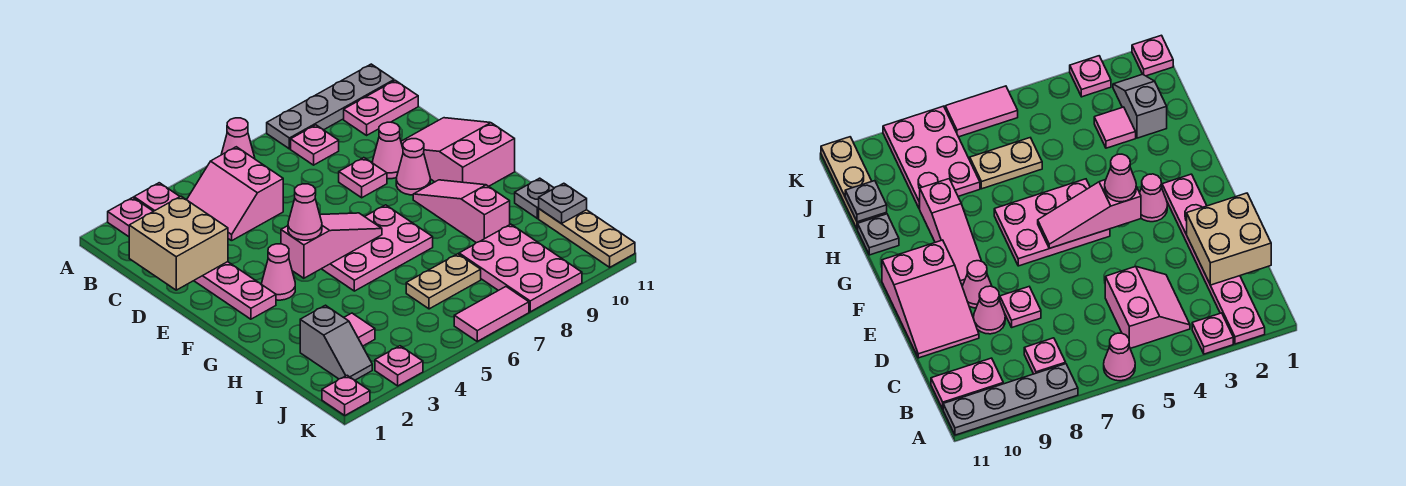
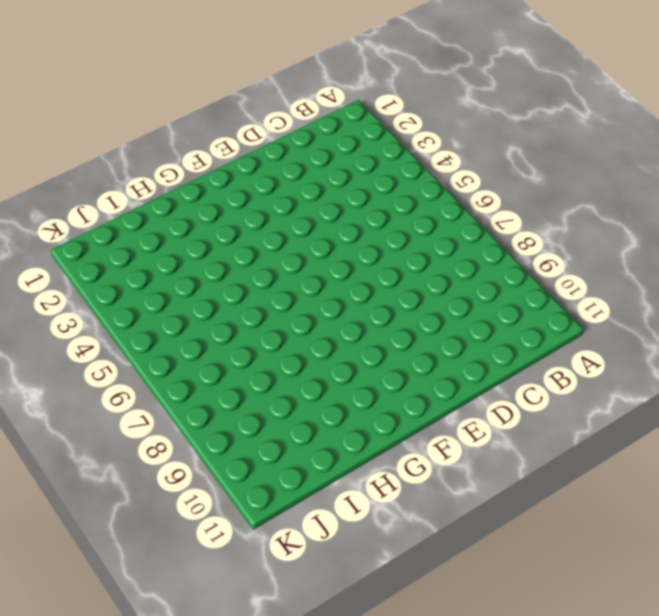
none -> pink 1x6 plate [108,198,276,319]
none -> pink 1x1 plate [134,183,180,211]
none -> pink 1x1 cone [221,118,255,159]

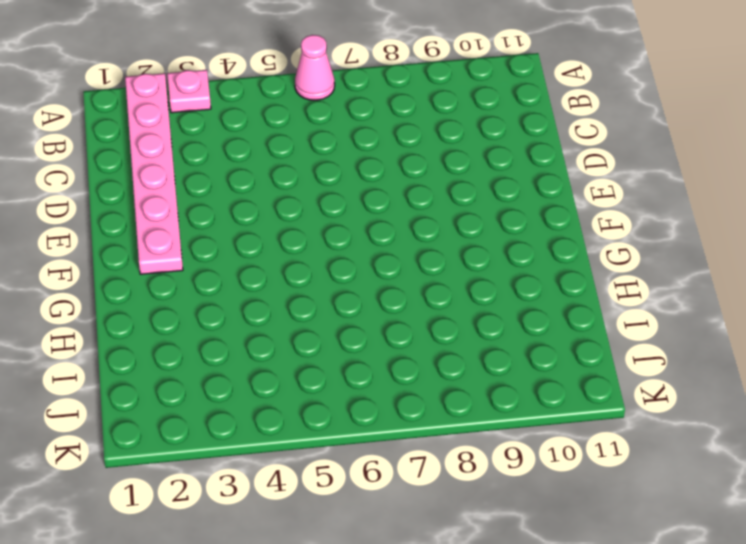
none -> grey 1x4 plate [267,64,394,149]
none -> pink 2x2 slope [187,147,283,241]
none -> pink 1x1 plate [291,125,339,165]

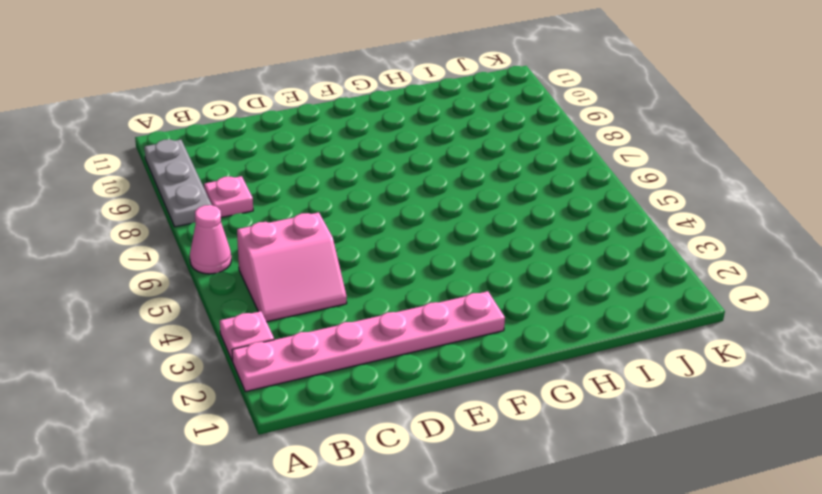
grey 1x3 plate [144,139,212,227] -> grey 1x4 plate [267,64,394,149]
none -> pink 1x2 plate [344,80,418,135]
none -> pink 1x1 plate [339,158,387,198]
none -> pink 1x1 cone [372,122,403,179]

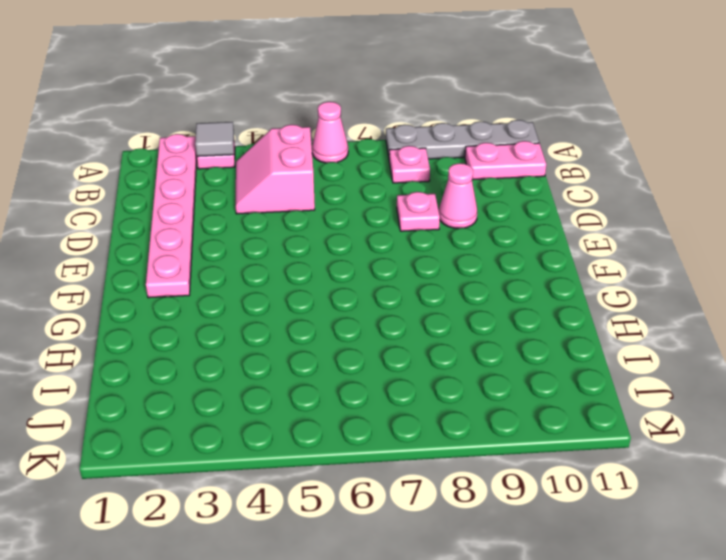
grey 1x1 tile [195,122,234,156] -> none
none -> pink 2x3 slope [401,118,515,186]
none -> pink 1x1 cone [396,139,430,195]
none -> pink 1x1 cone [262,244,295,300]

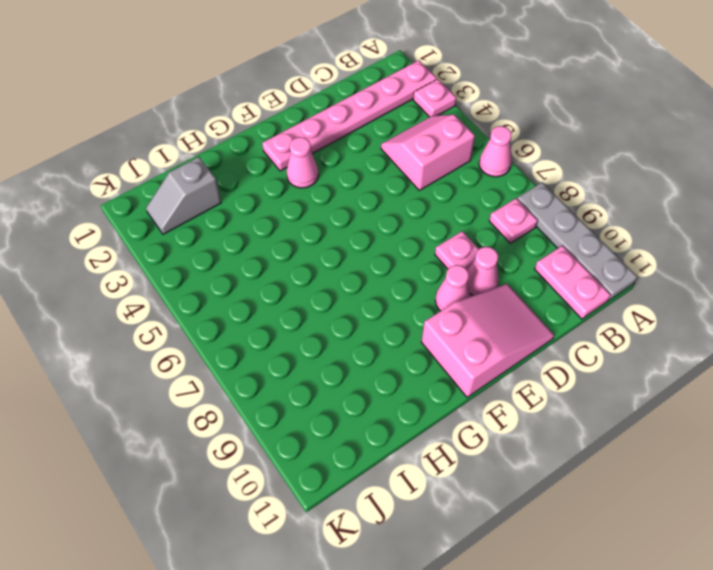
none -> pink 2x3 plate [322,205,433,291]
none -> pink 1x3 slope [413,180,510,243]
none -> grey 1x1 plate [515,178,554,219]

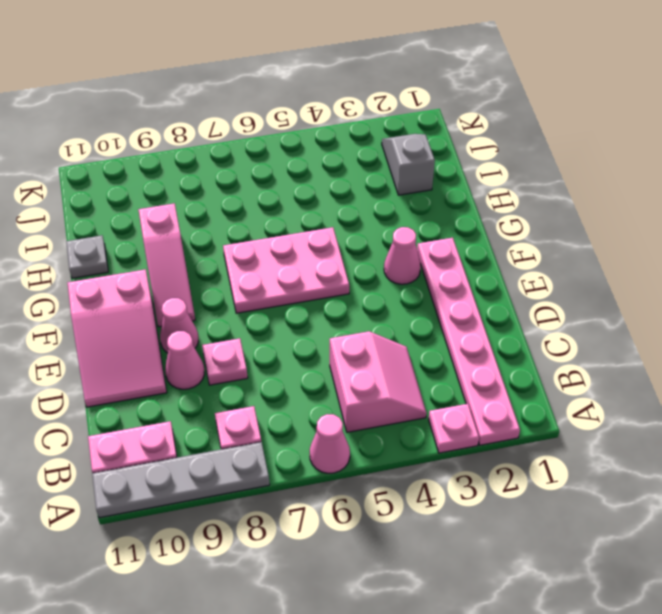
none -> pink 1x1 tile [344,313,375,346]
none -> tan 1x2 plate [406,254,481,309]
none -> pink 2x3 plate [459,224,582,312]

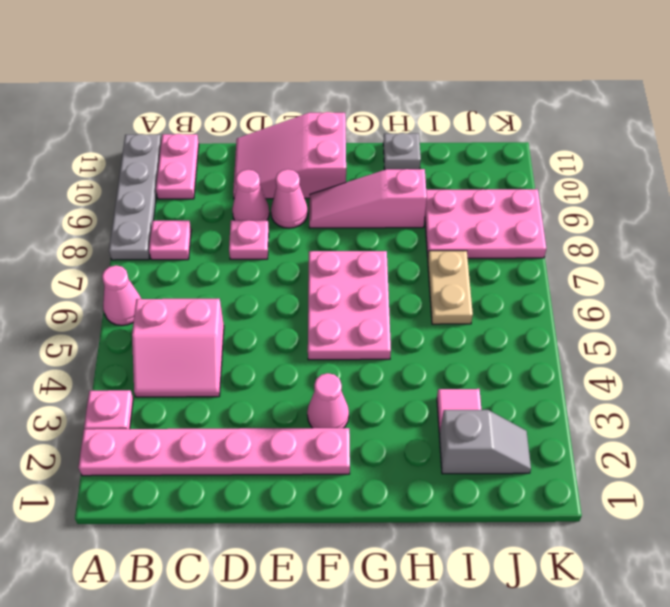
none -> tan 1x3 plate [539,209,635,267]
none -> pink 1x1 plate [322,375,370,415]
none -> pink 1x1 plate [375,346,423,386]

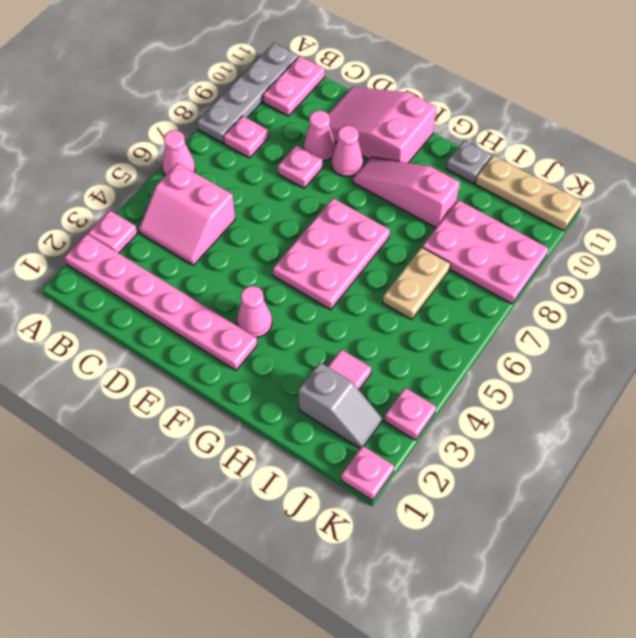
none -> pink 1x2 tile [454,287,529,341]
none -> tan 2x2 brick [129,196,228,290]
none -> pink 1x3 slope [281,213,382,278]

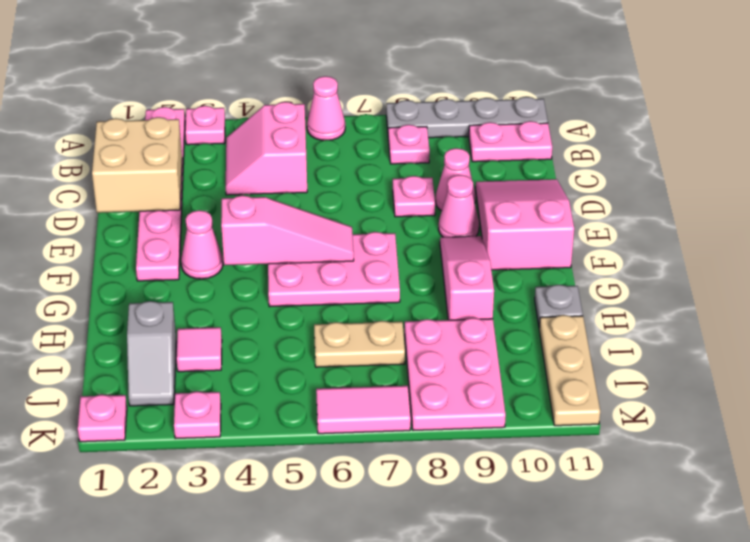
none -> grey 1x1 plate [539,183,587,224]
none -> pink 1x1 cone [288,184,322,240]

